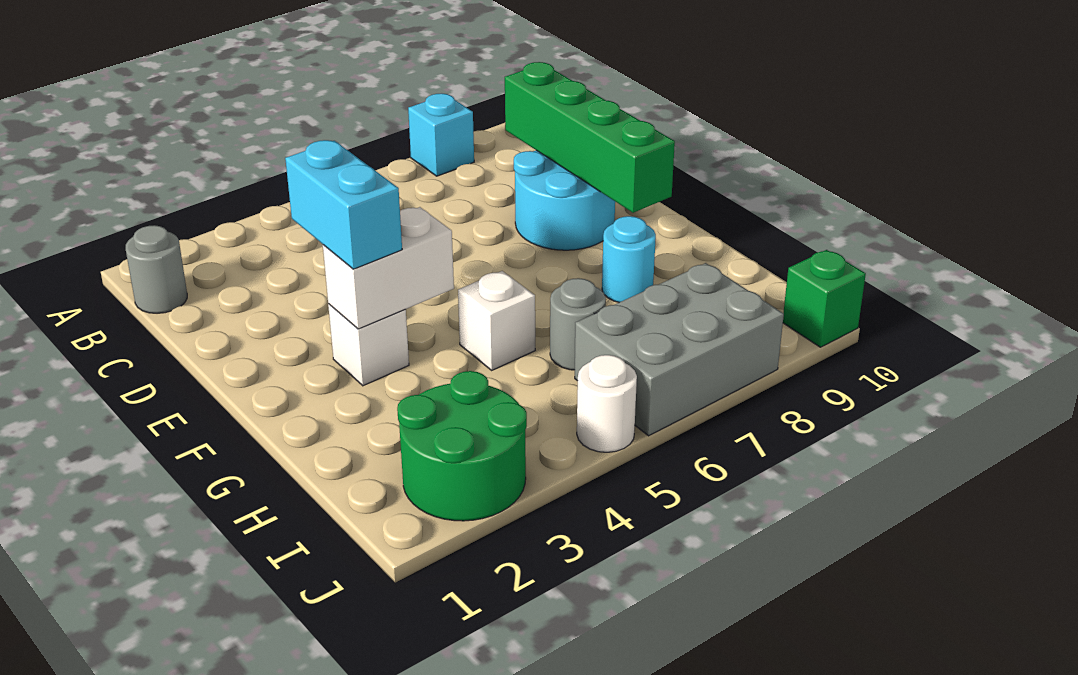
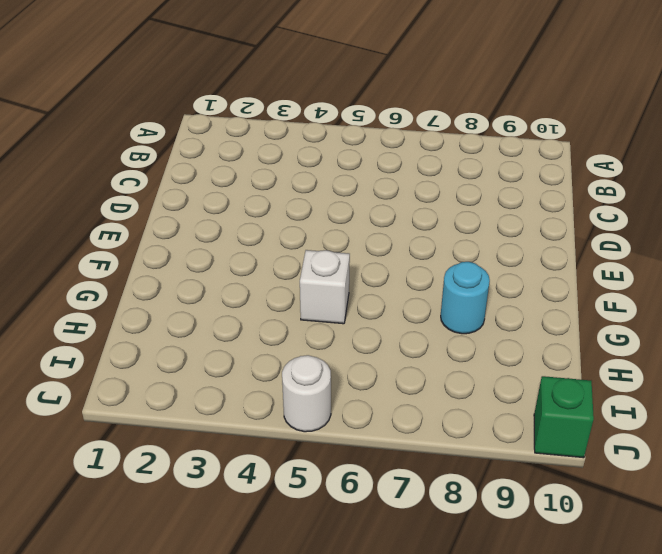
none -> cyan 1x1 brick [408,94,474,176]
none -> grey 1x1 round brick [126,225,187,313]
none -> cyan 2x2 round brick [514,150,615,250]

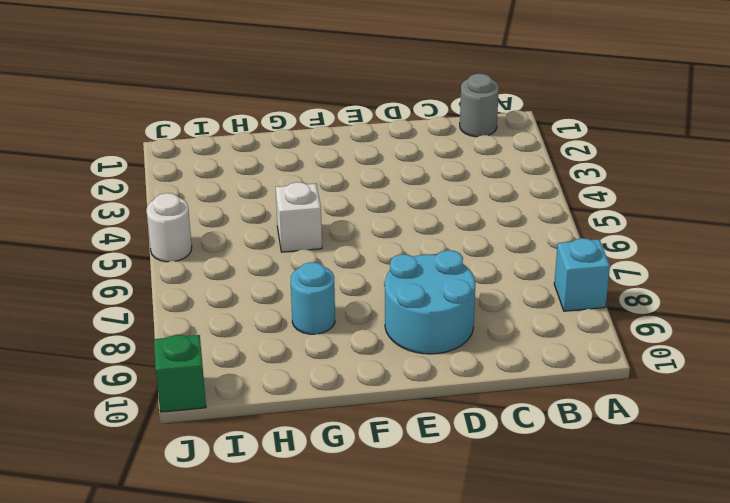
none -> white 1x1 brick [328,304,409,386]
none -> grey 1x1 round brick [550,278,606,370]
none -> green 2x2 round brick [397,371,527,521]

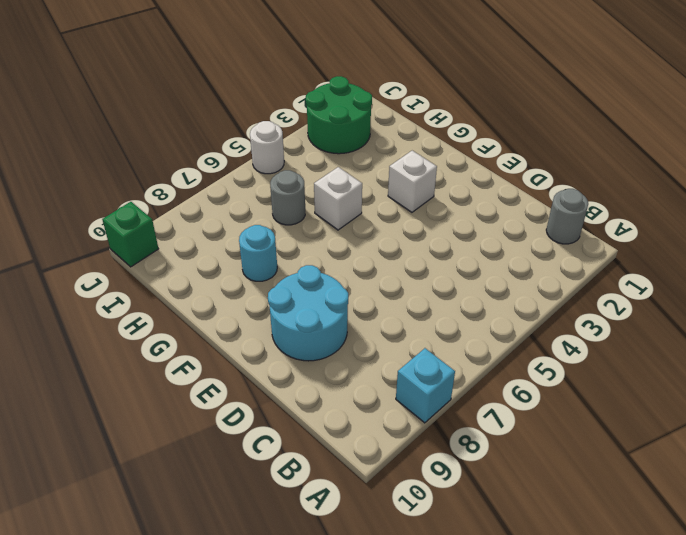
none -> grey 2x3 brick [575,263,784,436]
none -> green 1x4 brick [505,62,675,213]
none -> white 1x2 brick [323,207,454,329]

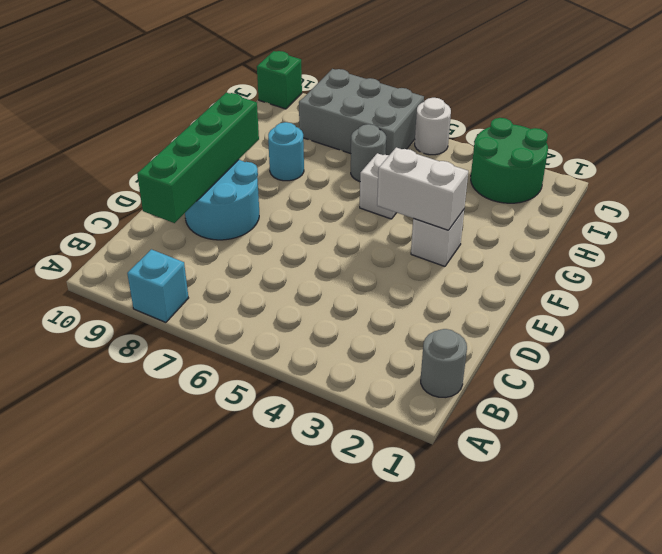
none -> cyan 1x2 brick [285,140,402,269]

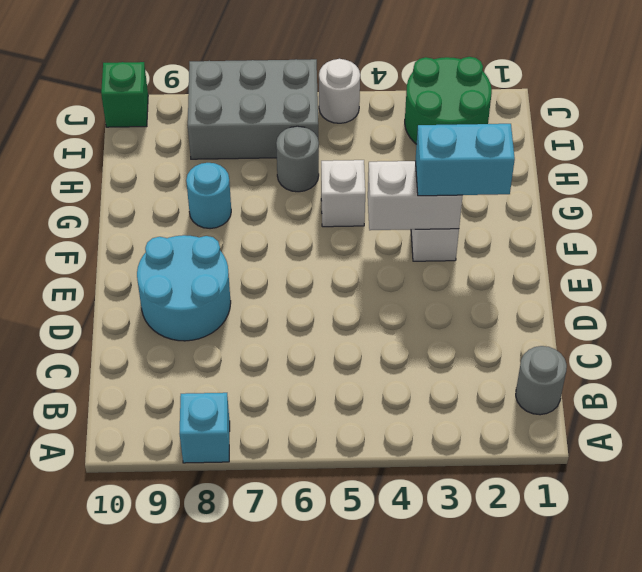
cyan 1x2 brick [415,124,515,196] -> cyan 1x2 brick turned to [285,140,402,269]
none -> green 1x4 brick [505,62,675,213]

